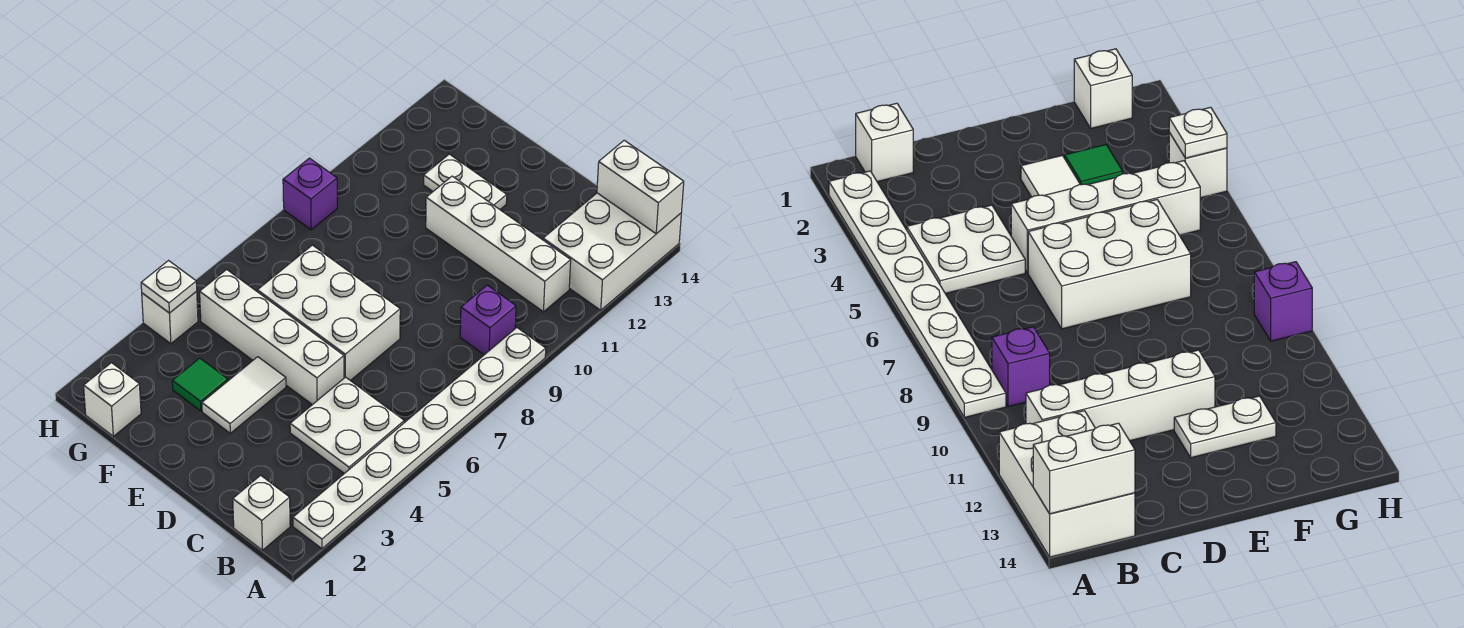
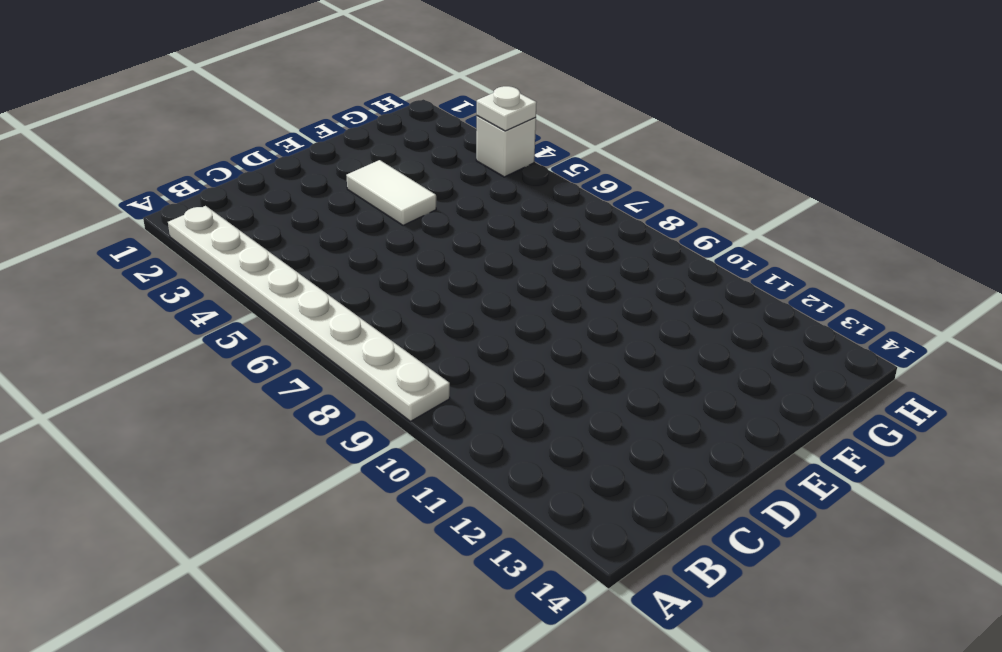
none -> white 2x3 brick [543,193,681,310]
none -> white 1x1 brick [233,475,290,550]
none -> white 2x2 plate [290,377,404,473]

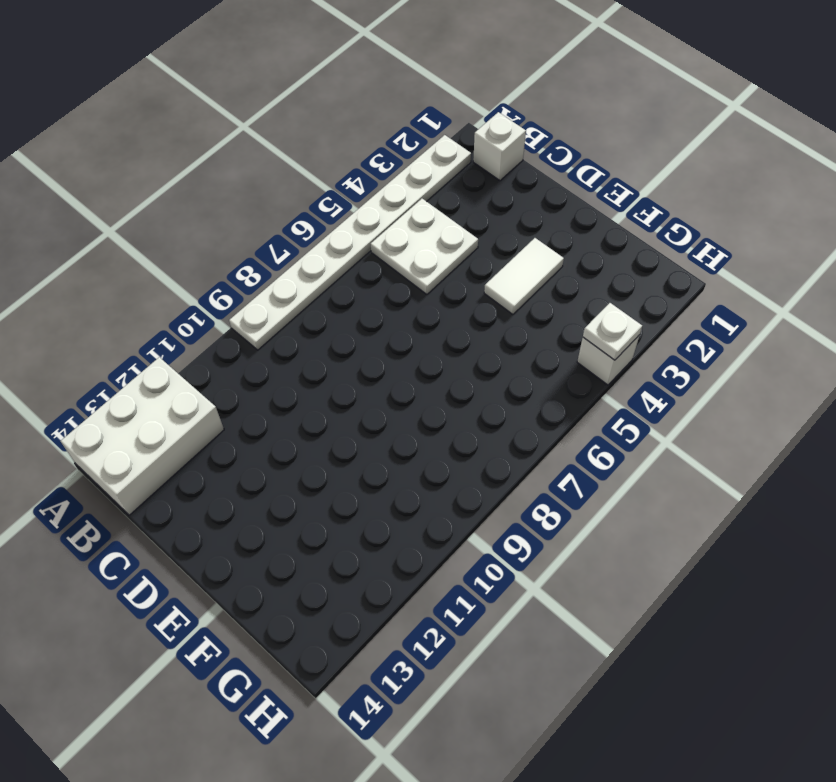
none -> purple 1x1 brick [460,285,516,355]
none -> white 1x4 brick [426,176,571,312]
none -> white 1x4 brick [200,269,344,405]

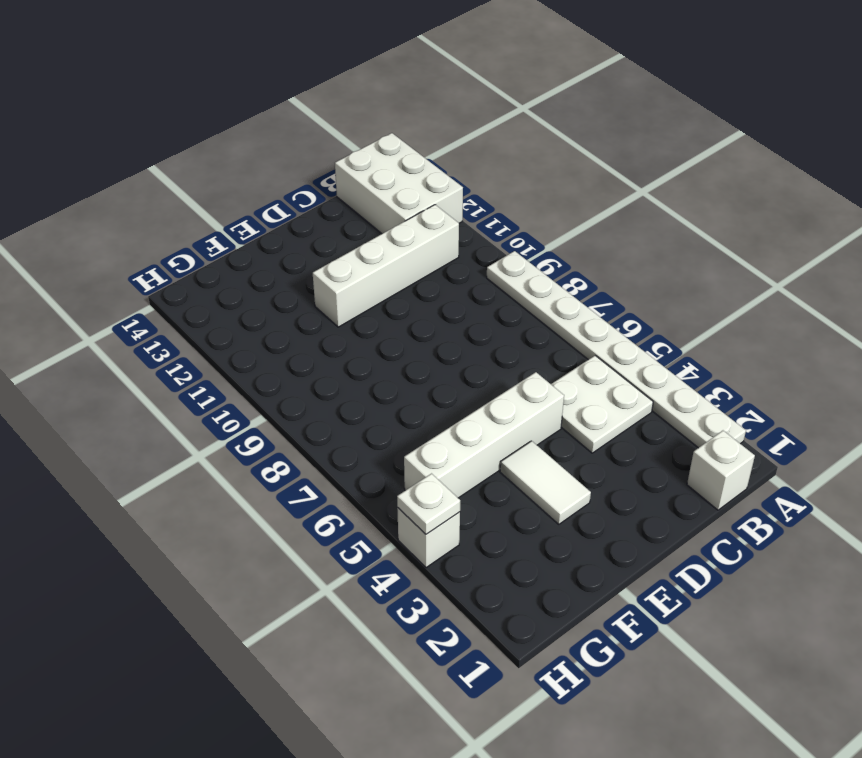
none -> purple 1x1 brick [460,285,516,355]
none -> white 2x3 brick [257,245,400,381]
none -> white 1x2 plate [423,154,507,209]

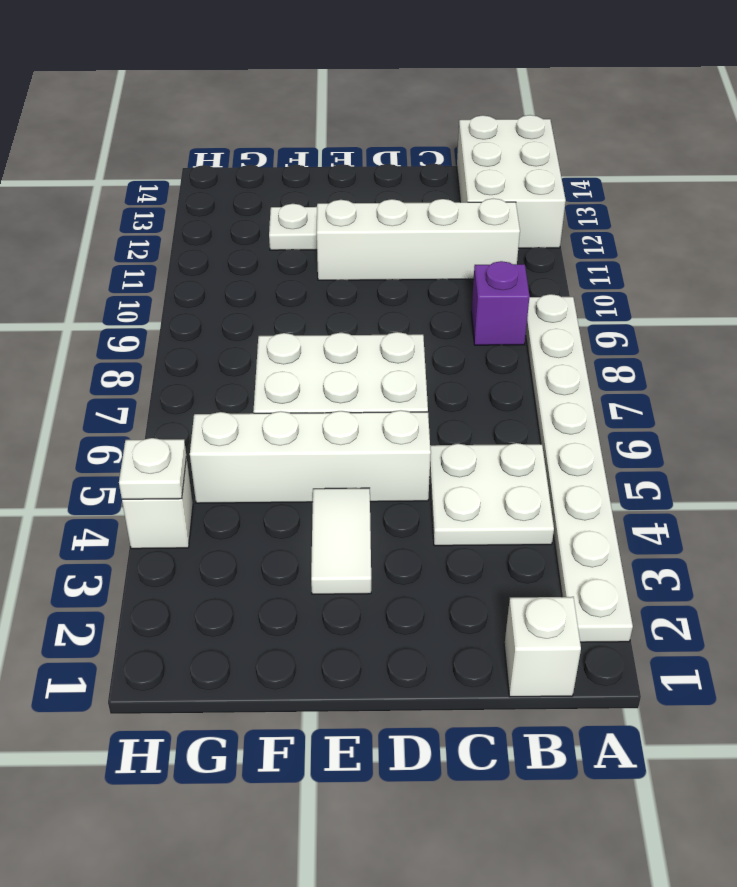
none -> green 1x1 tile [172,358,228,411]
none -> white 1x1 brick [84,363,141,436]
none -> purple 1x1 brick [283,158,337,230]

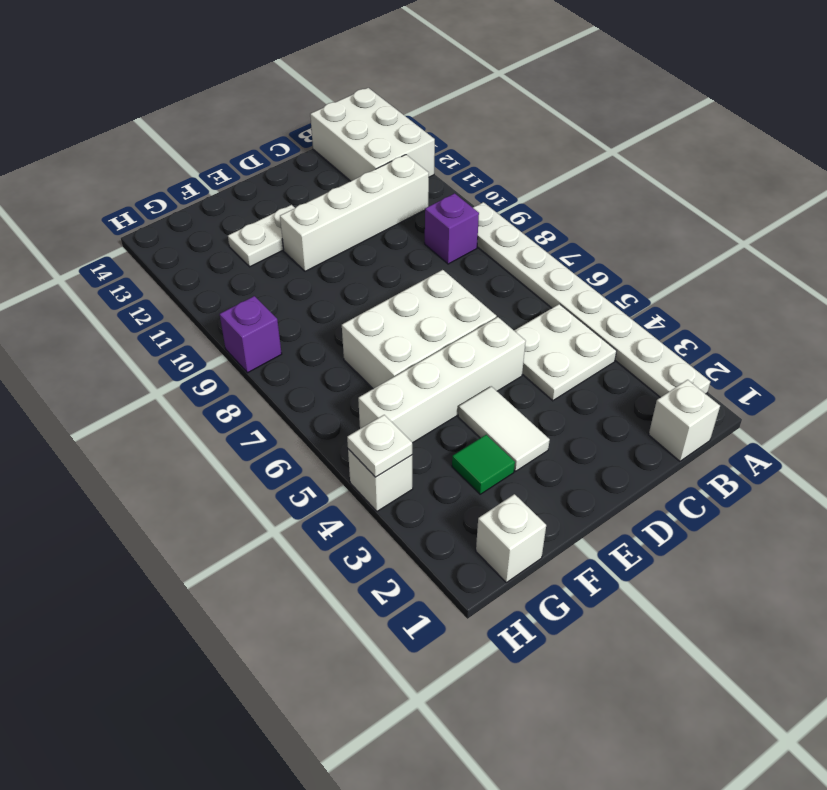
none -> white 1x2 brick [597,140,684,234]

